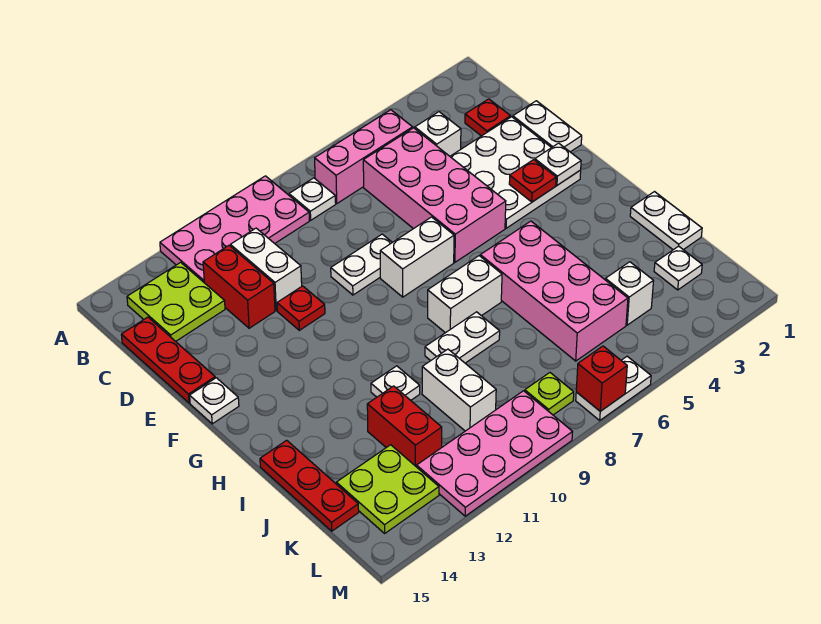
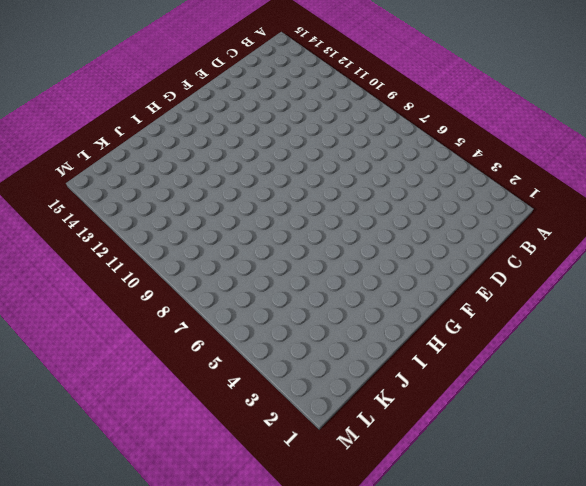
none -> pink 2x4 plate [160,176,309,282]
none -> pink 1x3 brick [315,110,413,203]
none -> white 1x1 plate [289,178,336,220]
none -> lime 2x2 plate [127,262,225,341]

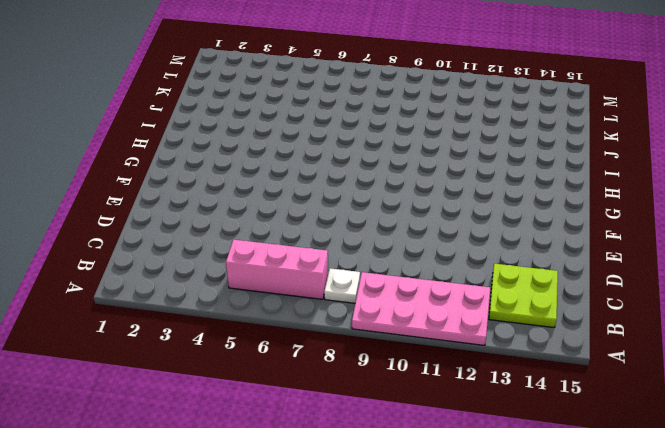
none -> red 1x1 plate [465,99,511,136]
none -> white 1x1 brick [415,112,461,156]
none -> pink 2x4 brick [363,128,506,262]
none -> white 1x2 brick [230,228,302,310]

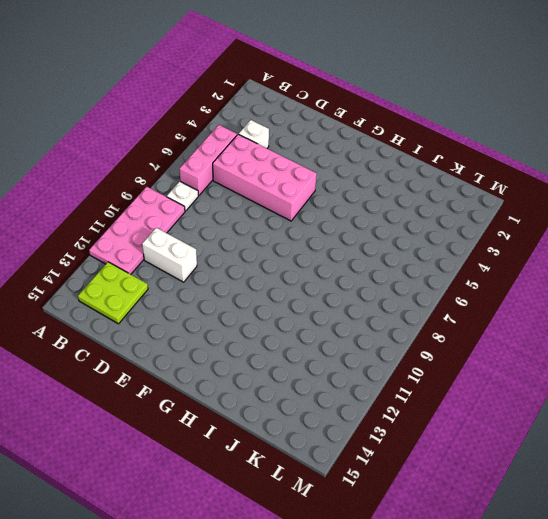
none -> red 1x1 plate [465,99,511,136]
none -> red 1x2 brick [203,246,275,328]
none -> red 1x3 plate [121,317,215,403]
none -> white 1x2 plate [513,101,582,152]

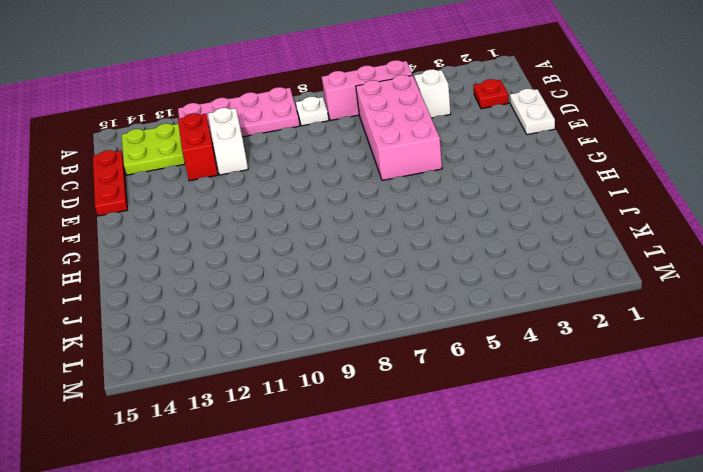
none -> white 3x3 plate [450,117,581,228]
none -> white 1x2 plate [331,234,392,295]
none -> red 1x1 plate [277,286,325,330]
none -> white 1x2 brick [380,217,454,297]

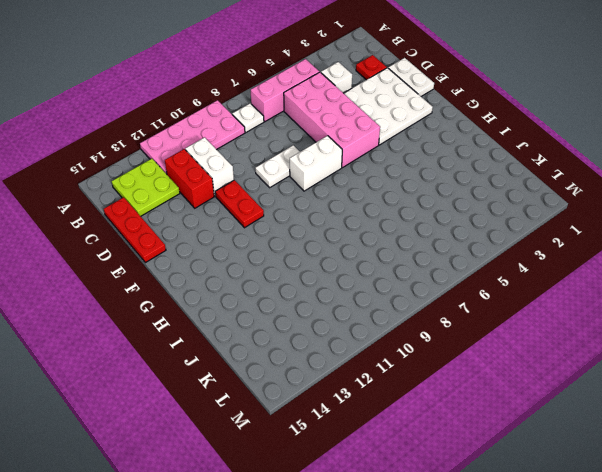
red 1x2 plate [215,180,264,228] -> red 1x1 plate [277,286,325,330]
none -> white 1x1 plate [190,378,239,424]
none -> pink 2x4 brick [480,221,628,361]
none -> white 1x2 brick [428,256,502,333]
none -> white 1x2 plate [630,192,702,250]

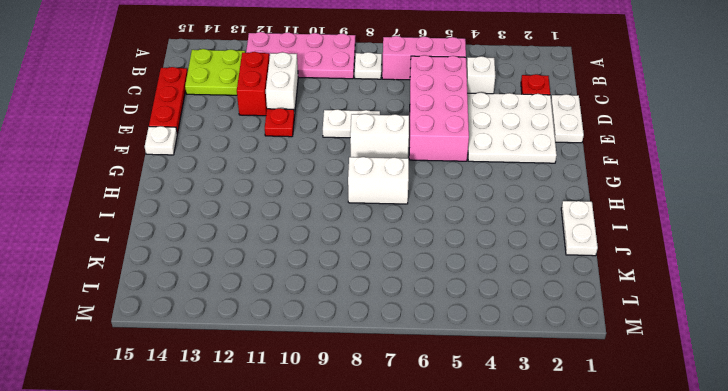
none -> pink 2x4 brick [480,221,628,361]
none -> white 1x2 plate [425,312,500,363]
none -> white 1x1 plate [371,366,420,400]
none -> red 1x3 plate [260,440,359,531]

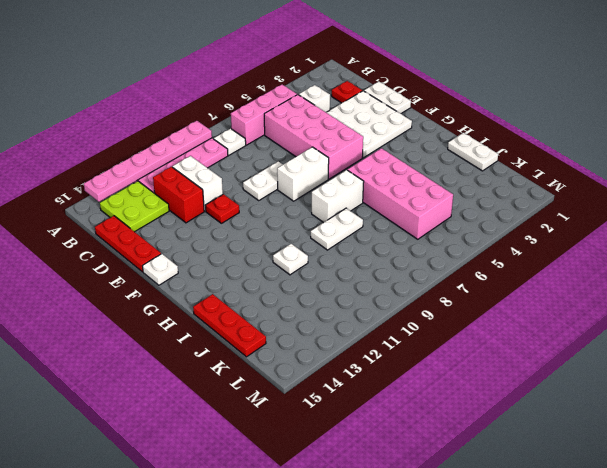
pink 1x6 plate [84,121,212,202] -> none
none -> white 1x2 brick [422,349,496,431]
none -> red 1x2 brick [367,386,442,467]
none -> white 1x1 plate [654,246,702,290]
none -> white 1x1 brick [605,262,654,325]

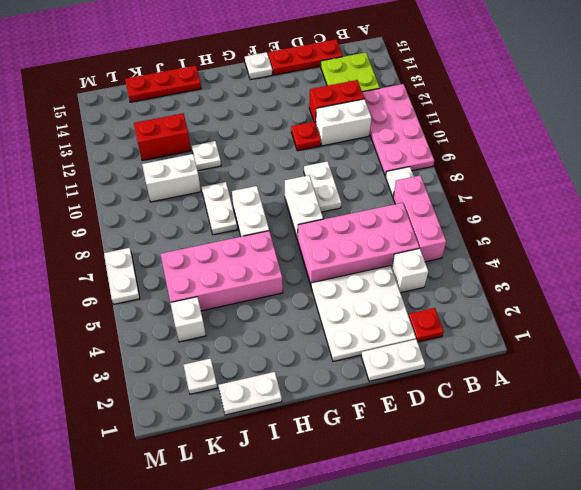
none -> lime 2x2 plate [336,445,439,533]
none -> lime 1x1 plate [525,373,574,415]
none -> pink 2x4 plate [417,391,572,516]
none -> white 1x1 plate [535,143,581,185]

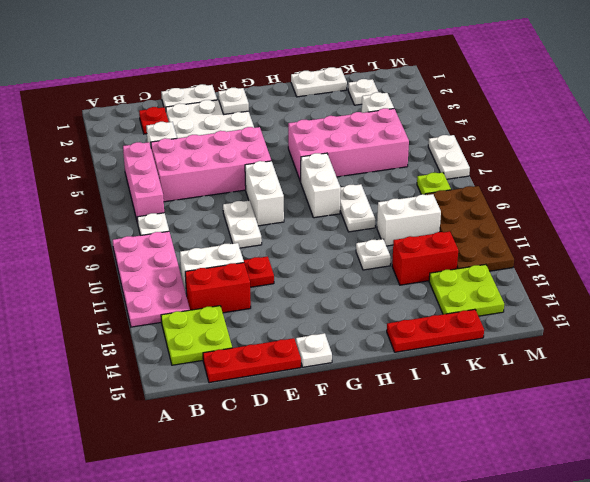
brown 2x4 plate [425,186,514,271] -> pink 2x4 plate [417,391,572,516]
none -> red 1x1 plate [509,160,556,202]
none -> red 1x1 brick [576,346,627,411]

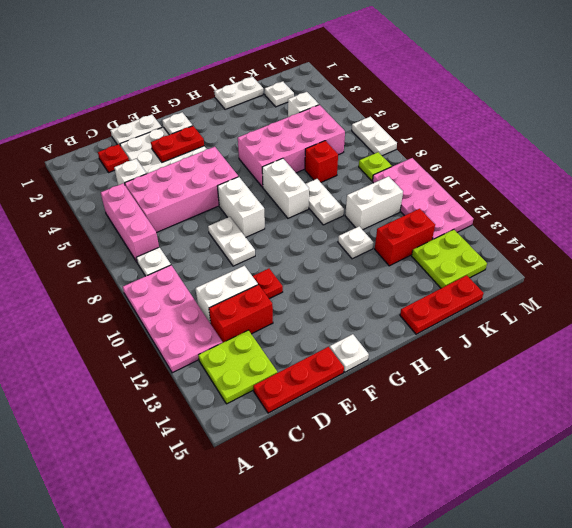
red 1x2 plate [151,126,204,162] -> red 1x1 plate [509,160,556,202]
red 1x1 brick [305,141,338,182] -> red 1x1 brick moved to [576,346,627,411]

